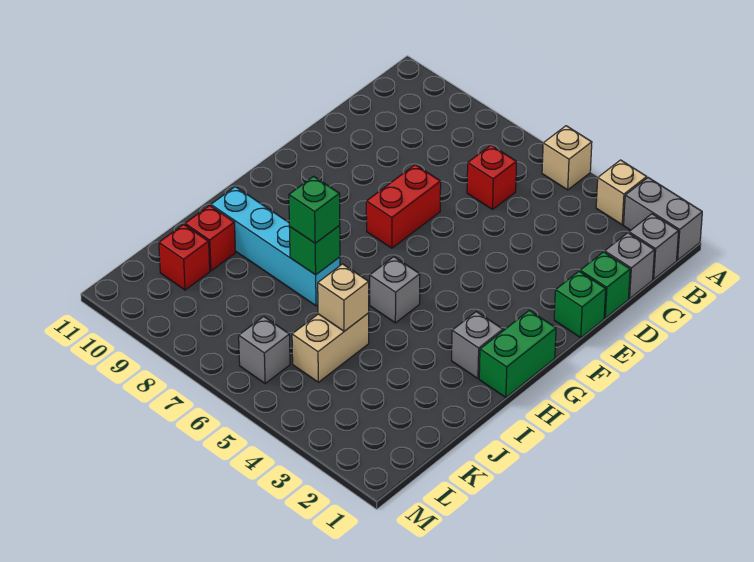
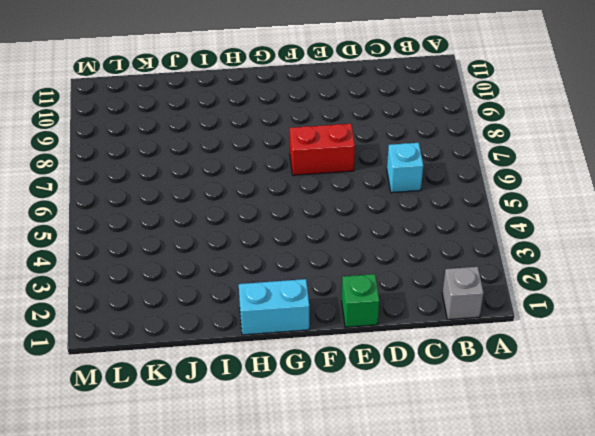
cyan 1x1 brick [387,143,423,193] -> red 1x1 brick [467,145,517,210]
cyan 1x2 brick [239,279,309,335] -> green 1x2 brick [479,310,556,397]
none -> grey 1x2 brick [624,178,702,260]
none -> tan 1x1 brick [596,160,647,225]
none -> tan 1x1 brick [542,126,592,190]

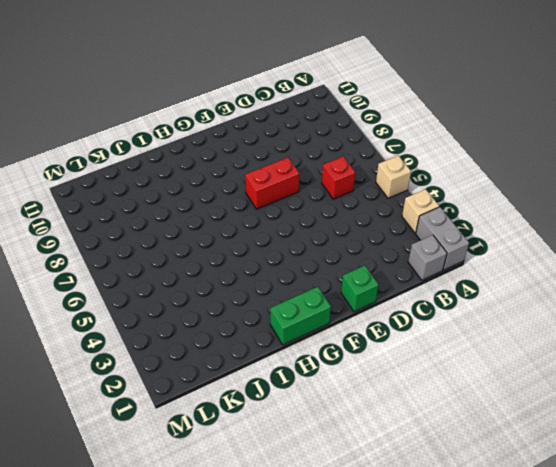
none -> grey 1x1 brick [605,233,654,299]
none -> green 1x1 brick [580,252,630,318]
none -> grey 1x1 brick [452,312,503,379]

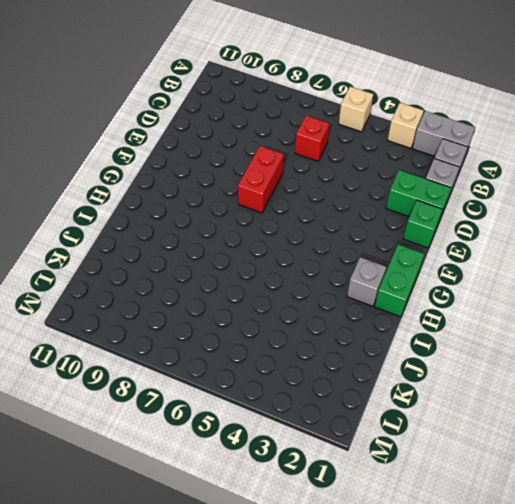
green 1x2 brick [386,170,451,223] -> green 1x1 brick [580,252,630,318]
none -> grey 1x1 brick [370,257,420,323]
none -> cyan 1x4 brick [211,187,340,306]
none -> tan 1x2 brick [292,313,369,382]

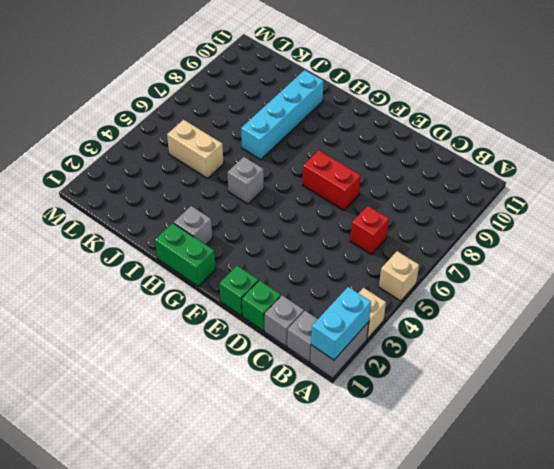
cyan 1x2 brick [311,287,371,360] -> none
none -> red 1x1 brick [185,205,236,271]
none -> red 1x1 brick [159,224,210,290]
none -> grey 1x1 brick [239,316,290,383]

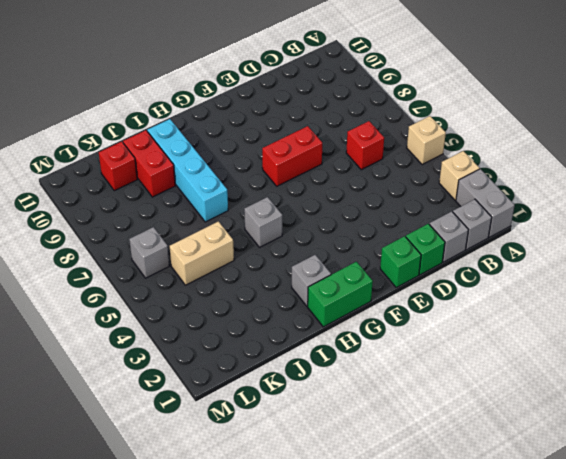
red 1x2 brick [123,130,175,197] -> red 1x1 brick [185,205,236,271]
none -> green 1x1 brick [289,226,340,275]
none -> tan 1x1 brick [318,264,369,331]
none -> green 1x1 brick [289,176,340,243]

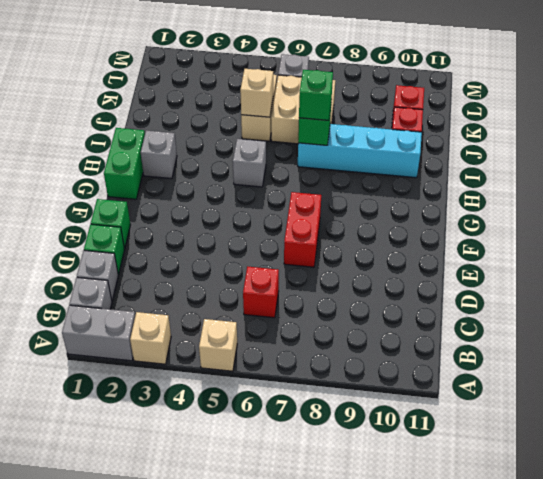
tan 2x2 brick [271,75,335,144] -> none

